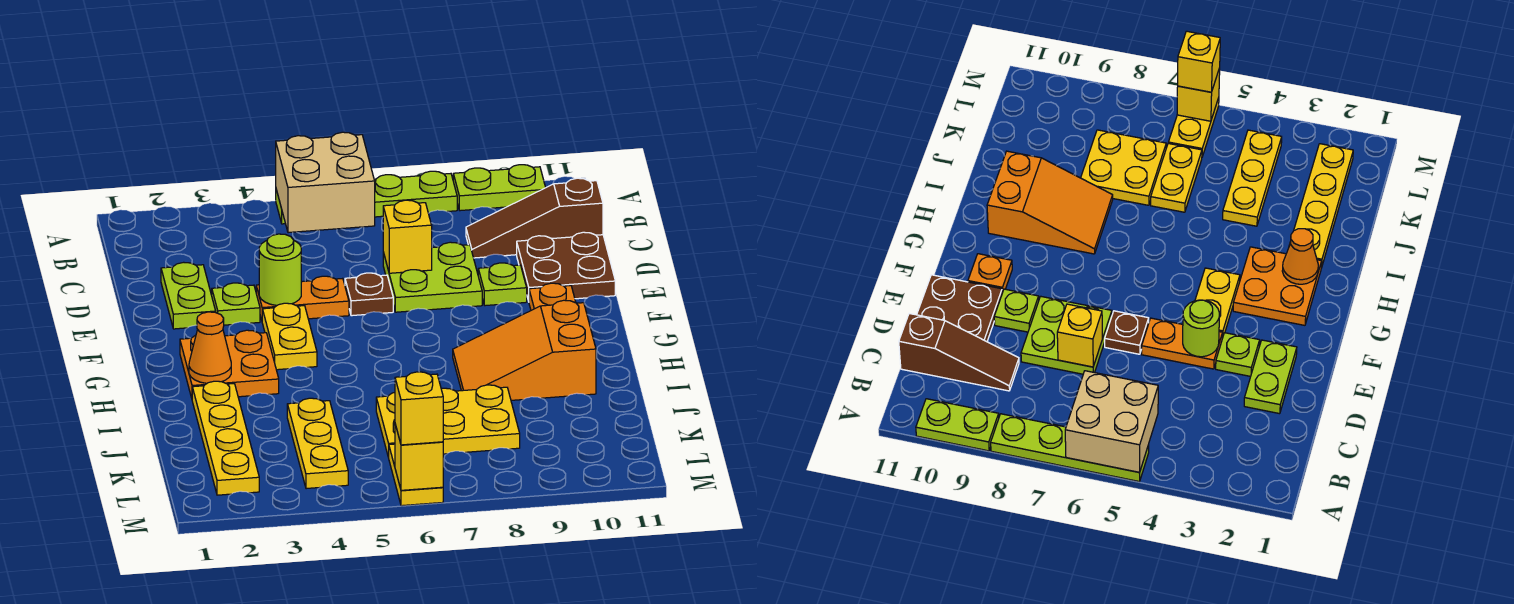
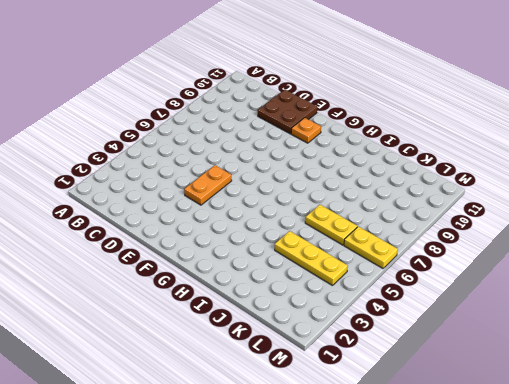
none -> lime 1x4 plate [276,171,457,224]
none -> lime 1x2 plate [453,165,546,211]
none -> brown 1x3 slope [466,178,603,258]

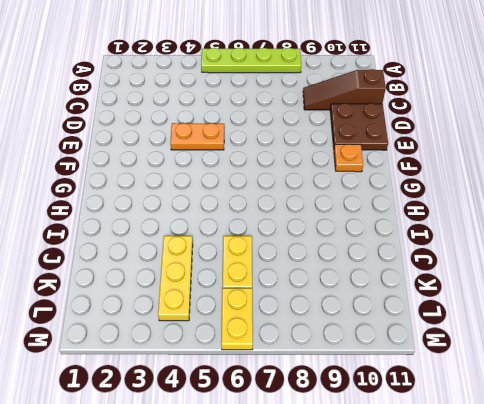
none -> lime 1x2 plate [453,165,546,211]
none -> lime 1x2 plate [161,262,216,329]
none -> lime 2x2 plate [383,242,482,312]

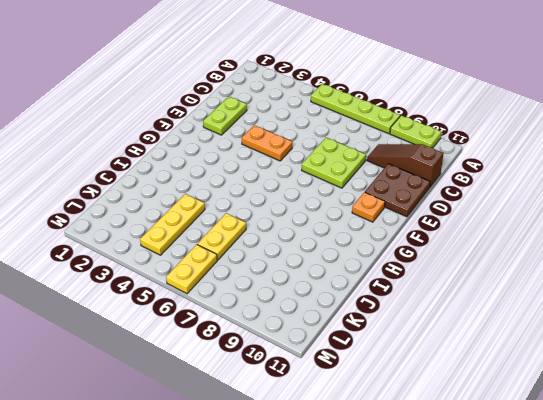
none -> lime 1x1 plate [212,283,260,325]
none -> brown 1x1 plate [345,273,393,316]
none -> lime 1x1 plate [478,263,527,306]

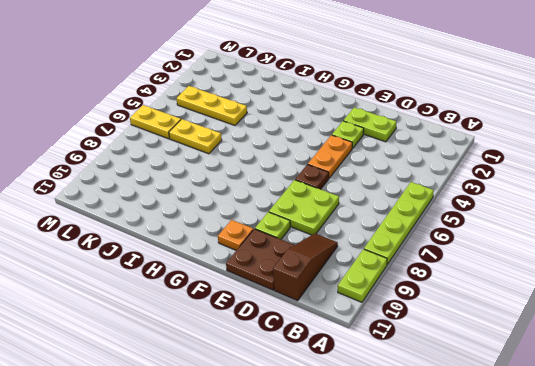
none -> yellow 1x2 plate [262,303,317,370]
none -> orange 2x2 plate [180,330,279,398]
none -> orange 2x3 slope [453,300,596,400]

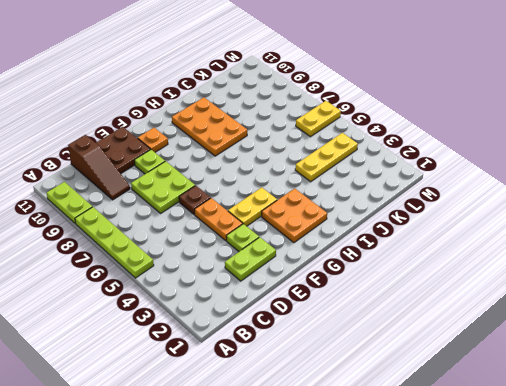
orange 2x3 plate [172,97,247,156] -> orange 2x3 slope [453,300,596,400]
none -> yellow 1x4 plate [192,381,259,495]
none -> yellow 1x2 plate [376,393,395,458]
none -> yellow 2x2 plate [441,385,520,454]

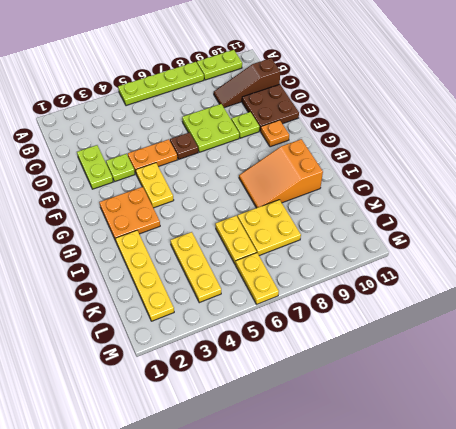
none -> tan 2x2 brick [276,132,375,233]
none -> yellow 1x1 brick [383,200,432,273]
none -> lime 1x1 round brick [259,234,301,305]

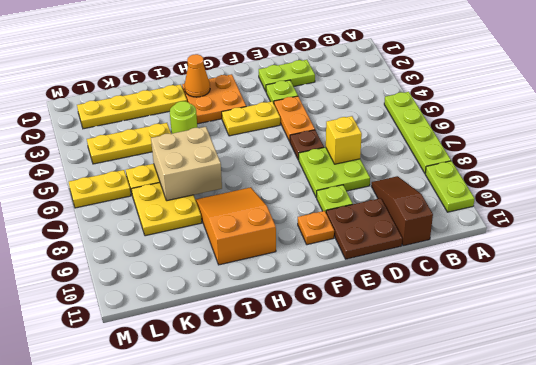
lime 1x1 round brick [170,101,197,133] -> lime 1x1 round brick moved to [259,234,301,305]
tan 2x2 brick [151,127,222,201] -> tan 2x2 brick moved to [276,132,375,233]
none -> yellow 1x1 brick [395,424,443,490]
none -> yellow 1x1 brick [395,372,443,445]

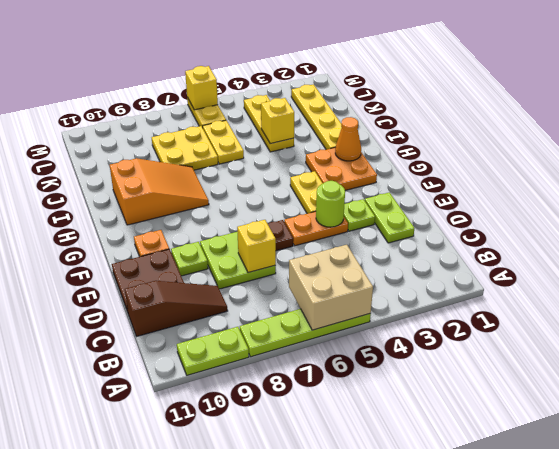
yellow 1x1 brick [261,98,294,144] -> yellow 1x1 brick moved to [395,372,443,445]

